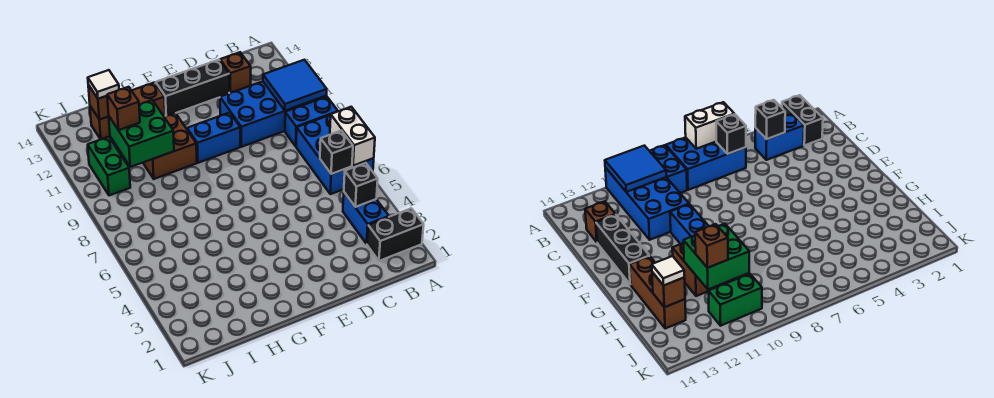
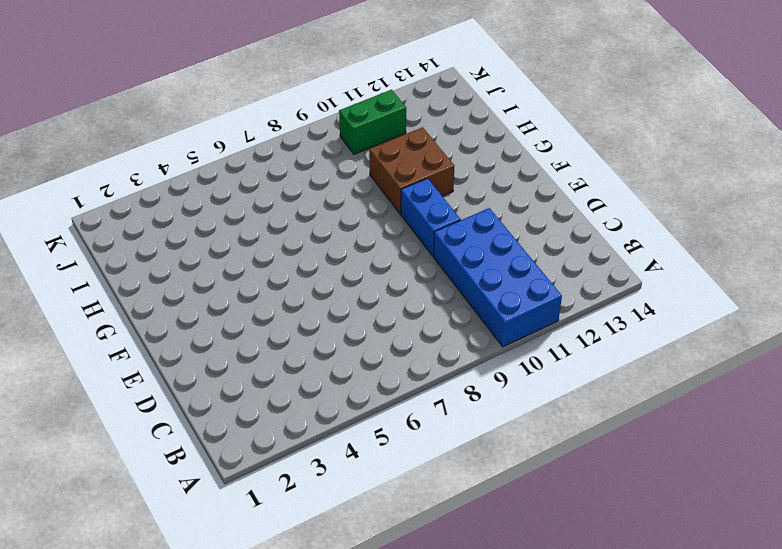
none -> black 1x2 brick [367,208,424,261]
none -> blue 2x3 brick [296,115,374,194]
none -> blue 1x2 brick [285,97,338,146]

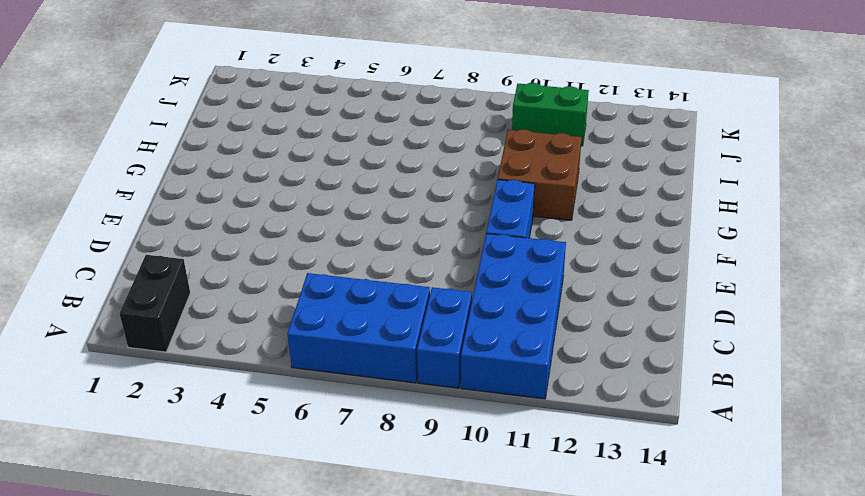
none -> blue 1x2 brick [343,192,389,244]
none -> brown 1x1 brick [220,52,251,93]
none -> black 1x3 brick [156,60,229,116]

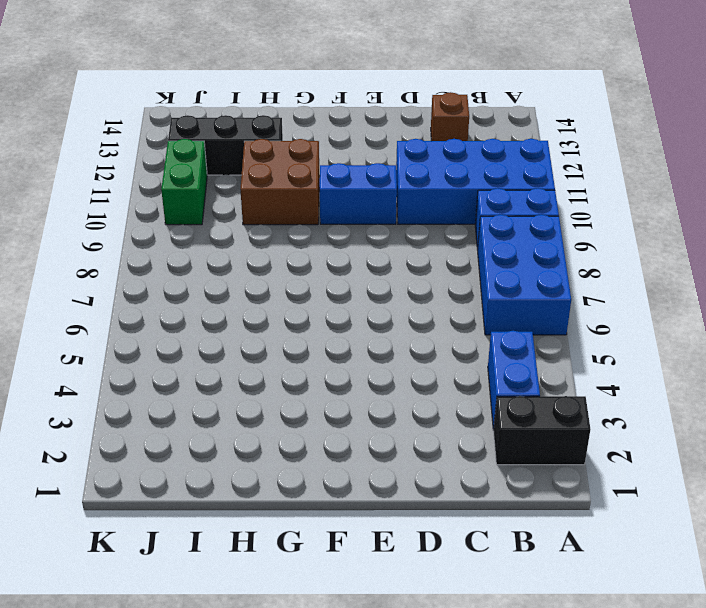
black 1x3 brick [168,115,283,175] -> black 1x3 brick moved to [156,60,229,116]
none -> brown 1x3 brick [90,82,165,139]
none -> white 1x2 brick [330,107,375,166]
none -> blue 2x2 tile [263,60,327,111]

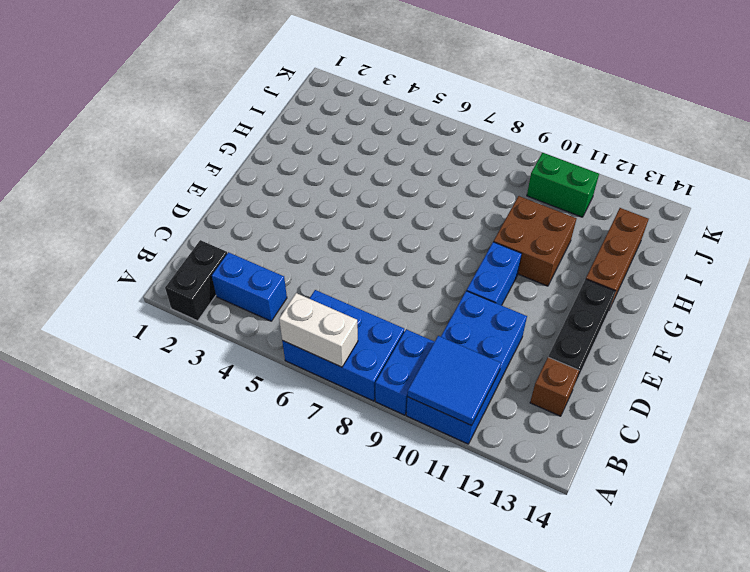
none -> black 1x1 brick [344,163,378,207]
none -> black 1x1 brick [320,131,353,174]
none -> green 2x2 brick [108,100,174,167]

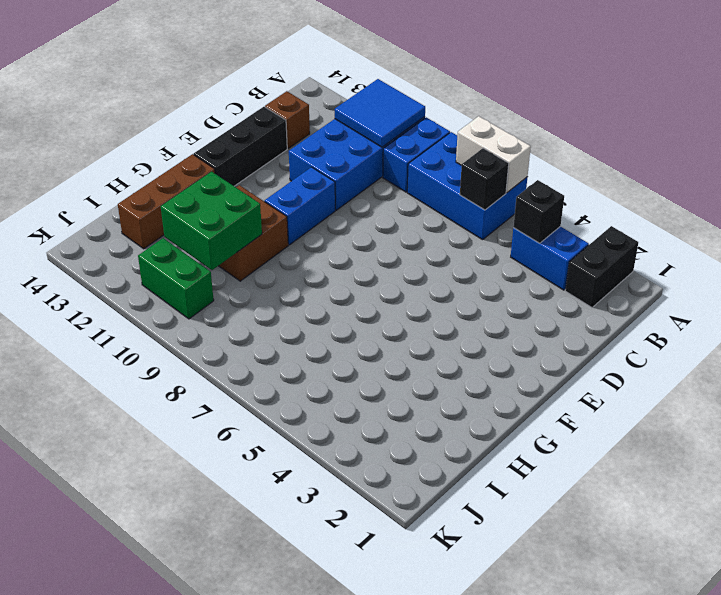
none -> brown 1x1 brick [88,85,109,120]
none -> brown 1x1 brick [107,87,140,130]
none -> white 1x1 tile [88,70,119,99]

